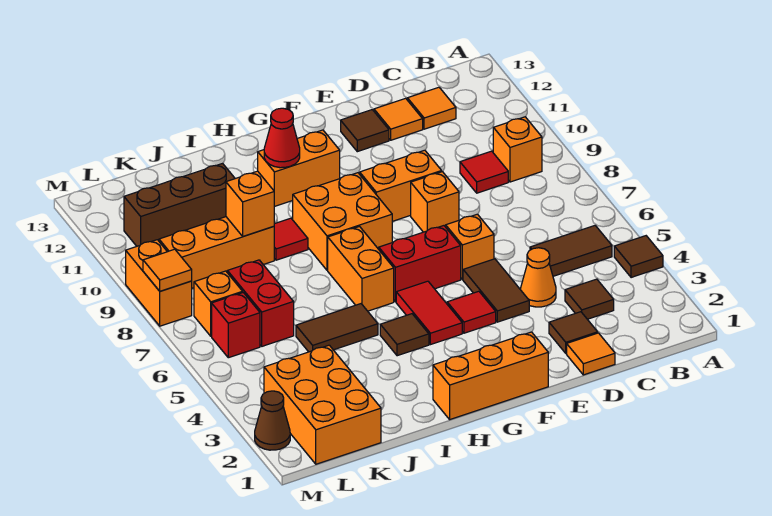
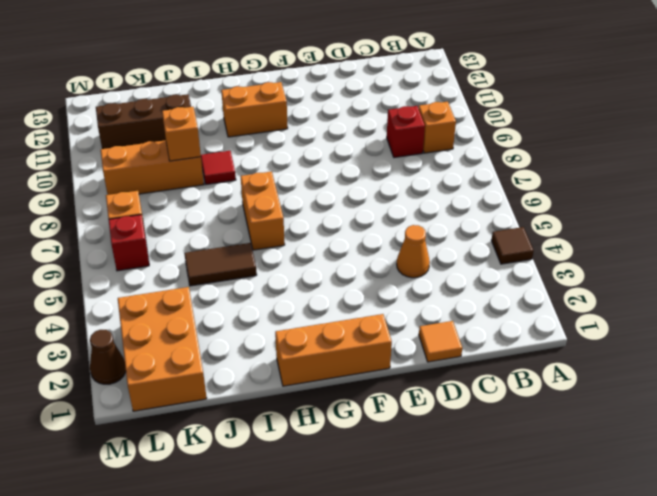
red 1x1 brick [387,106,425,158] -> red 1x1 tile [460,151,508,193]
none -> brown 1x2 tile [530,226,612,276]
none -> brown 1x1 tile [565,279,614,319]
none -> orange 1x1 tile [407,87,456,129]
none -> brown 1x1 tile [549,312,598,354]

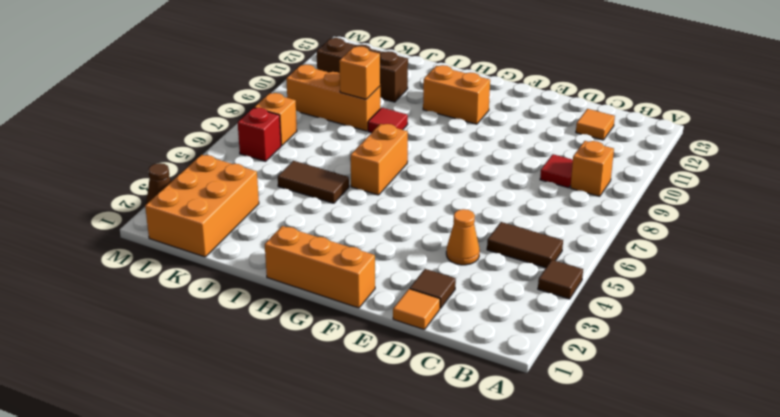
none -> brown 1x1 tile [565,279,614,319]
none -> orange 1x1 tile [374,98,423,140]
none -> brown 1x2 tile [463,259,529,322]
none -> orange 1x1 brick [446,214,494,279]

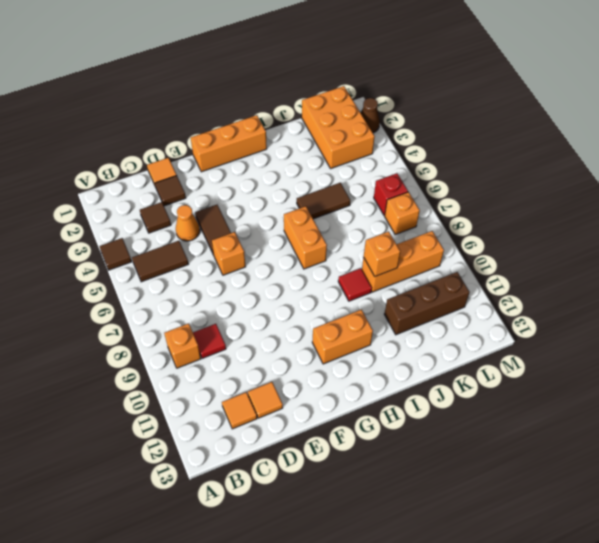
none -> orange 1x1 brick [411,172,459,232]
none -> orange 1x2 brick [360,150,442,221]
none -> brown 1x1 tile [341,110,389,152]
none -> red 1x1 tile [447,291,496,333]

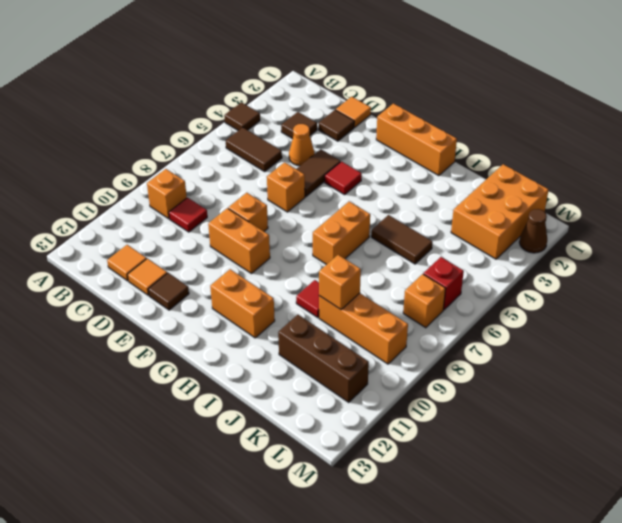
none -> red 1x2 brick [379,226,461,302]
none -> red 1x2 tile [396,281,462,345]
none -> orange 2x2 brick [293,173,392,270]
none -> brown 1x1 tile [380,314,429,356]

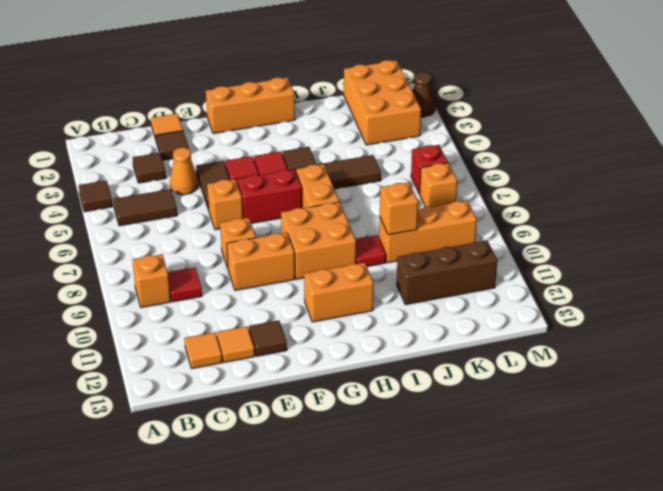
none -> red 1x2 brick [227,260,294,346]
none -> orange 1x2 brick [126,240,192,326]
none -> red 1x1 cone [264,108,300,168]
none -> orange 1x1 tile [143,249,192,291]

